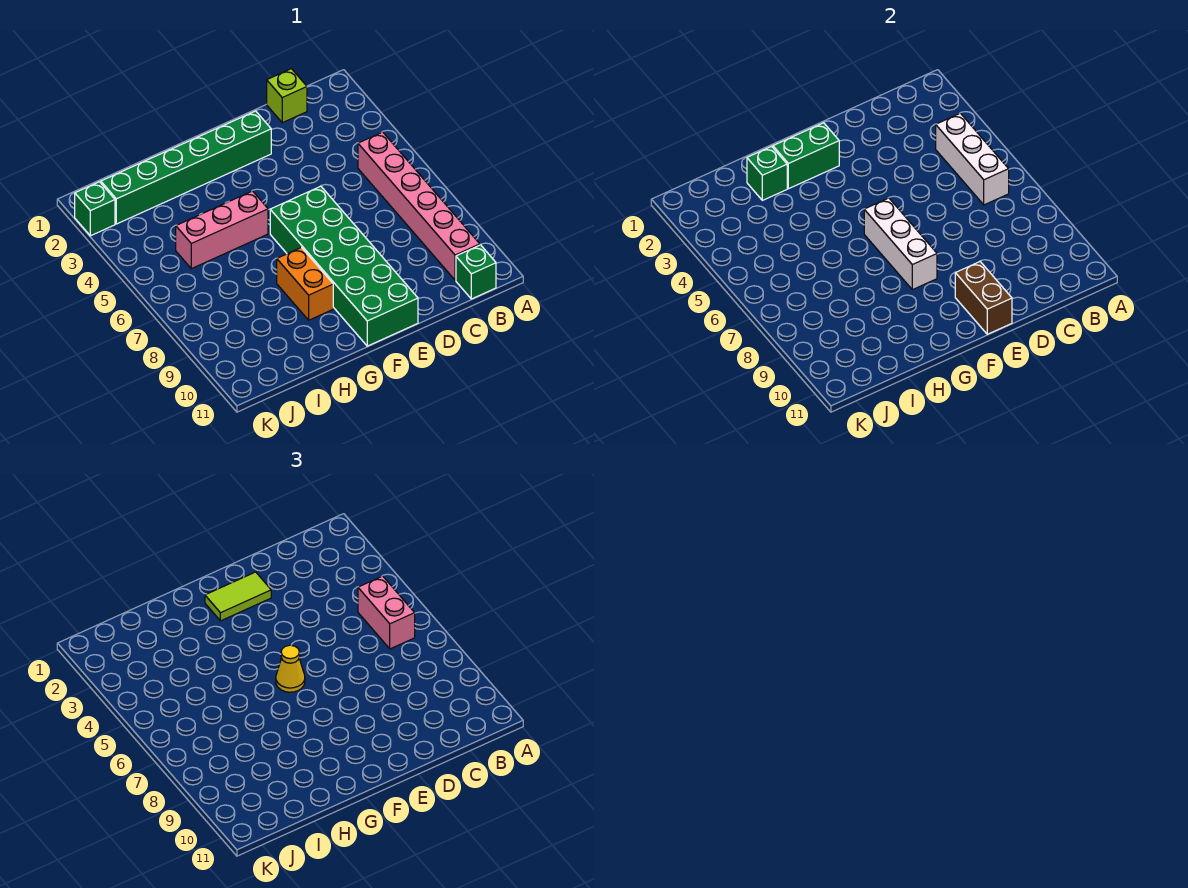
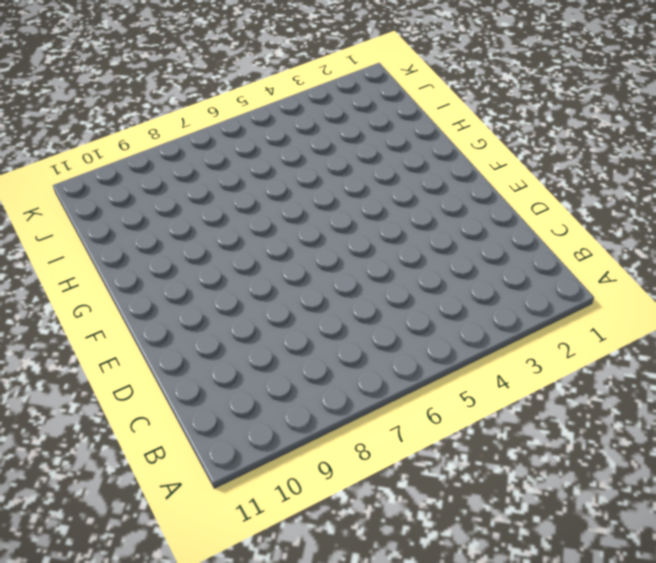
none -> pink 1x6 brick [358,132,480,280]
none -> green 1x1 brick [456,245,496,299]
none -> lime 1x1 brick [267,69,307,123]

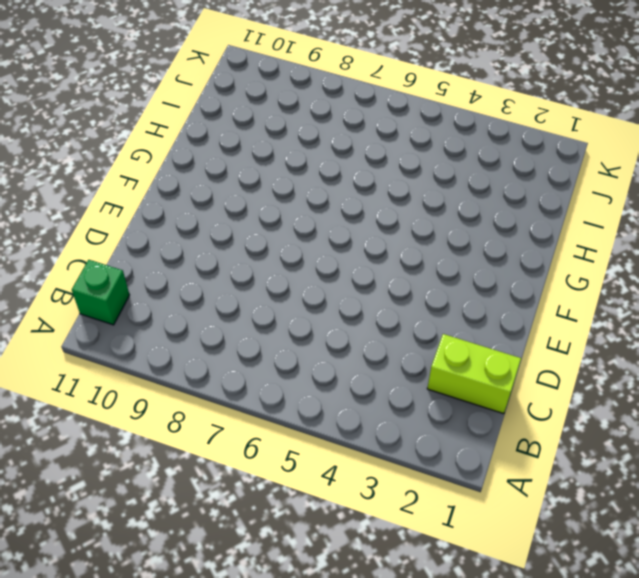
lime 1x2 brick [427,334,521,414] -> lime 1x1 brick [267,69,307,123]
none -> pink 1x6 brick [358,132,480,280]
none -> green 1x6 brick [101,111,271,224]
none -> green 2x6 brick [270,186,418,346]

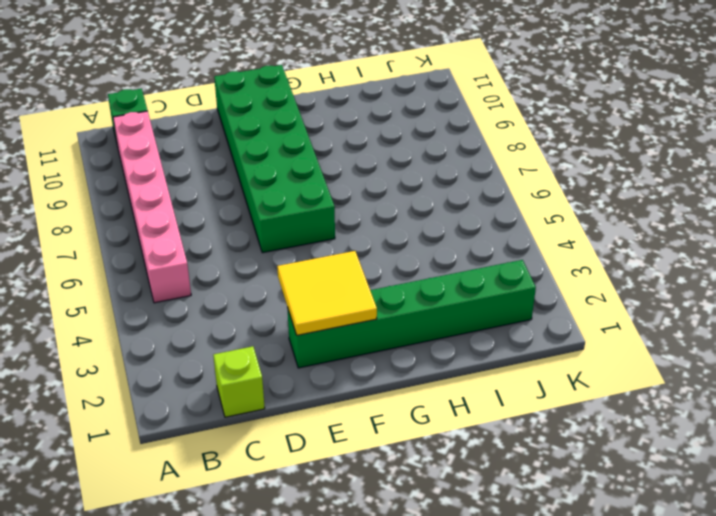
yellow 2x2 tile [277,251,377,335] -> green 1x2 brick [773,123,839,189]
none -> pink 1x3 brick [176,191,268,269]
none -> orange 1x2 brick [277,248,333,320]
none -> green 1x1 brick [75,182,115,236]

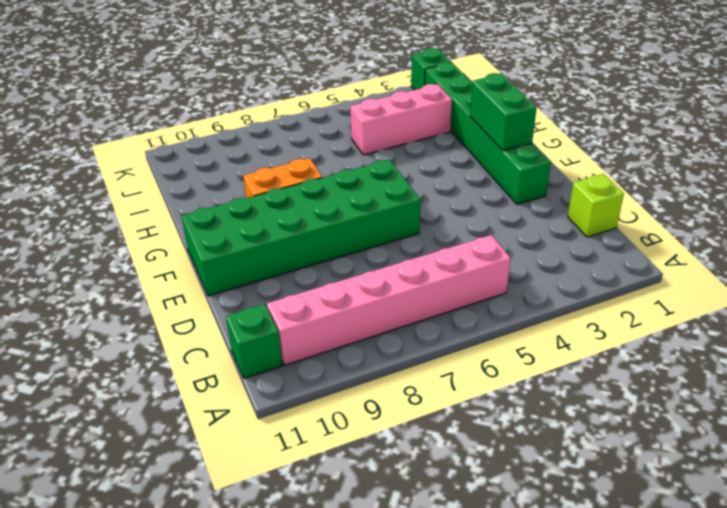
pink 1x3 brick [350,84,452,155] -> pink 1x3 brick turned to [176,191,268,269]
none -> white 1x3 brick [936,113,1009,205]
none -> brown 1x2 brick [955,262,1012,334]
none -> white 1x3 brick [864,198,937,290]

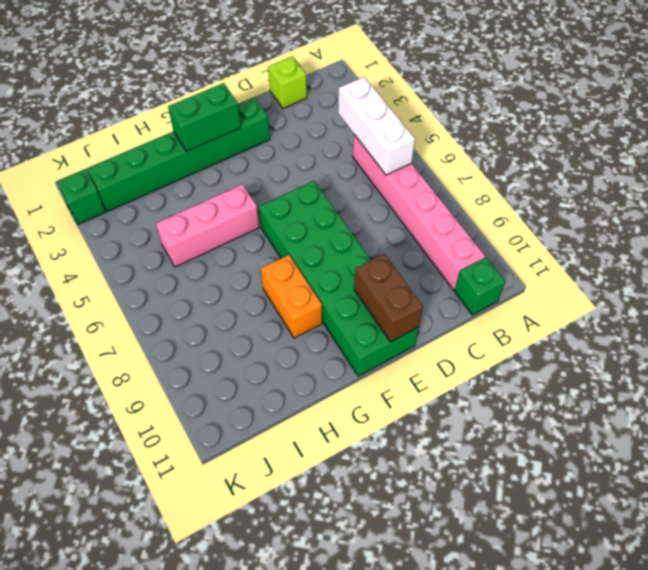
none -> white 1x3 brick [864,198,937,290]
none -> green 1x1 brick [747,147,787,200]
none -> pink 1x2 brick [358,576,415,649]

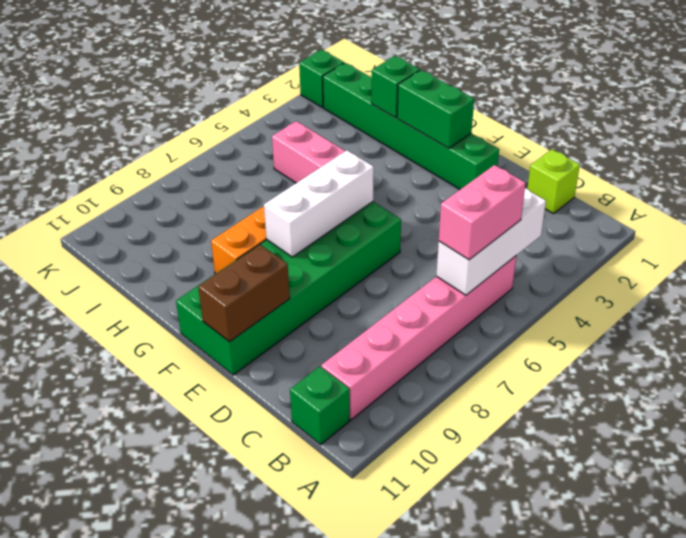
none -> lime 1x2 tile [205,572,271,621]
none -> yellow 1x1 cone [276,645,305,692]

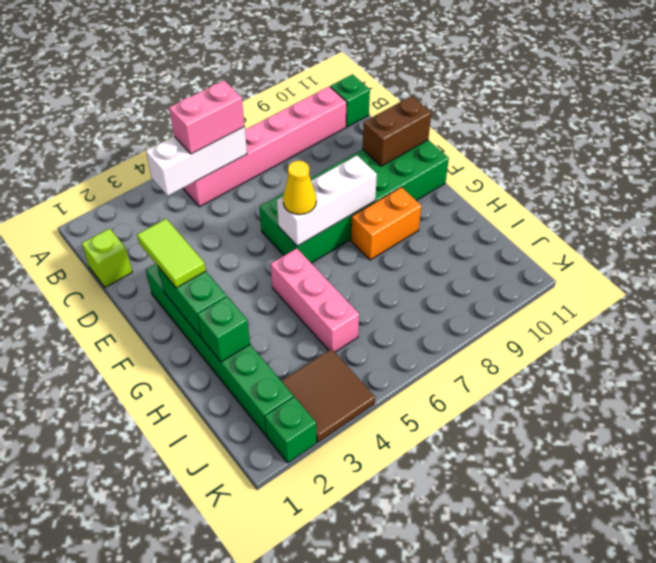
brown 2x2 tile [282,349,375,442] -> none

